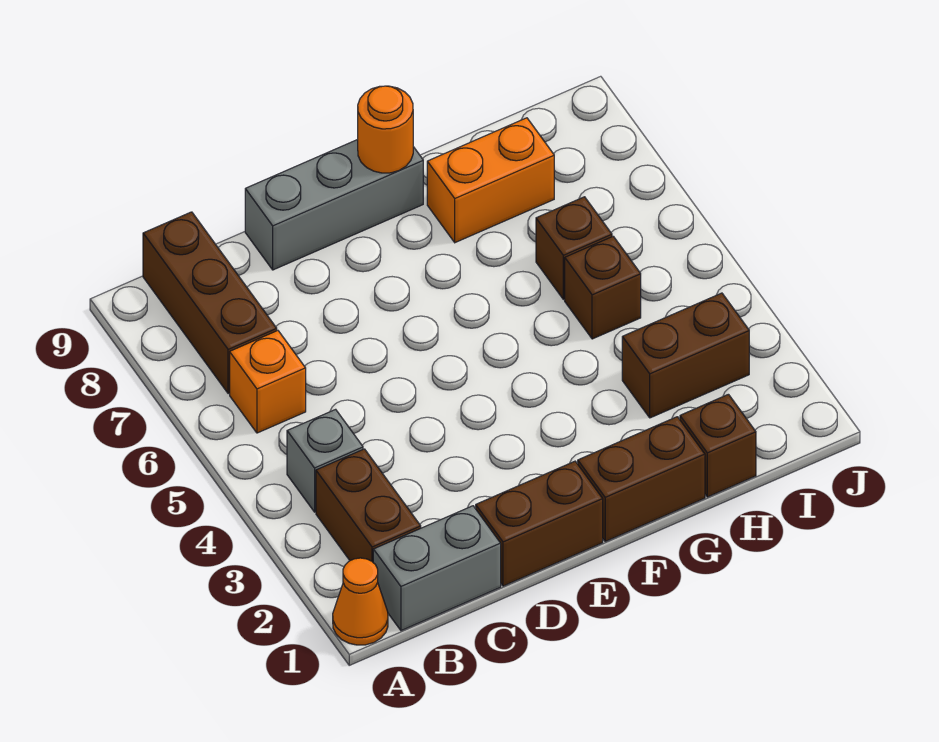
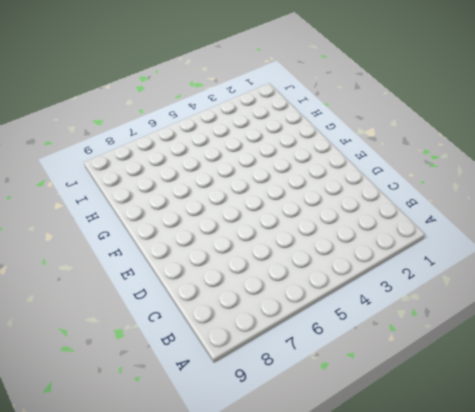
none -> orange 1x1 cone [333,558,388,645]
none -> grey 1x2 brick [373,506,501,631]
none -> brown 1x2 brick [316,449,421,562]

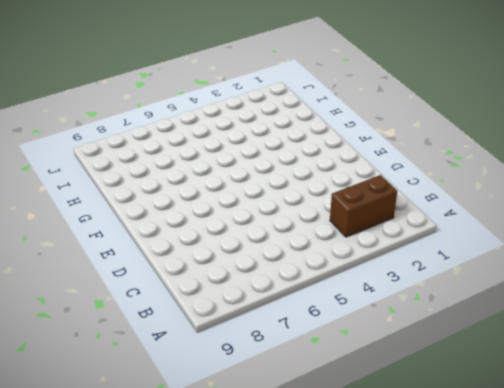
none -> orange 1x1 cone [333,558,388,645]
none -> grey 1x2 brick [373,506,501,631]
none -> grey 1x1 brick [287,409,363,512]

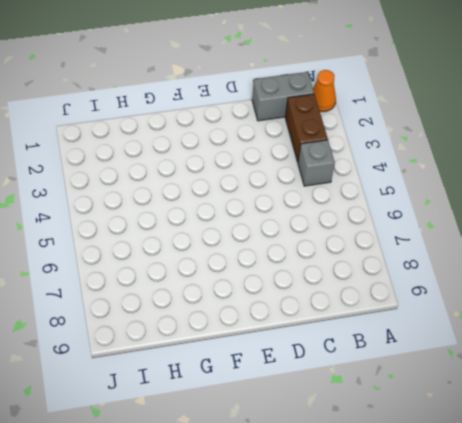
none -> orange 1x1 brick [230,331,306,433]
none -> brown 1x3 brick [143,212,277,394]
none -> brown 1x2 brick [476,461,603,586]

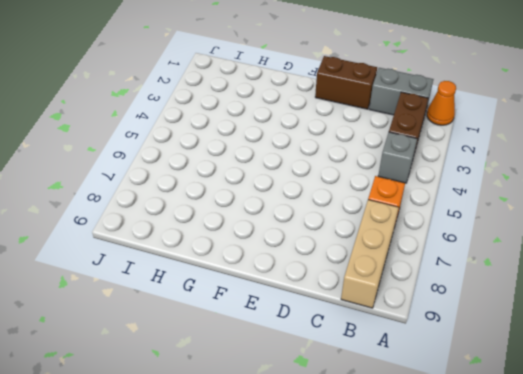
tan 1x3 brick [341,200,399,308] -> brown 1x3 brick [143,212,277,394]
none -> grey 1x3 brick [245,140,423,270]
none -> brown 1x2 brick [578,417,705,541]
none -> orange 1x2 brick [427,118,554,243]

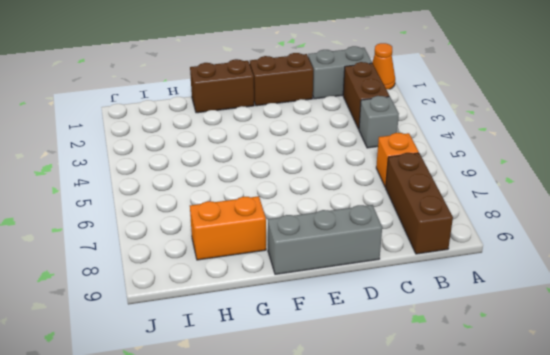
none -> brown 1x1 brick [680,394,756,497]
none -> brown 1x2 brick [622,293,749,418]
none -> brown 1x1 brick [565,236,641,339]

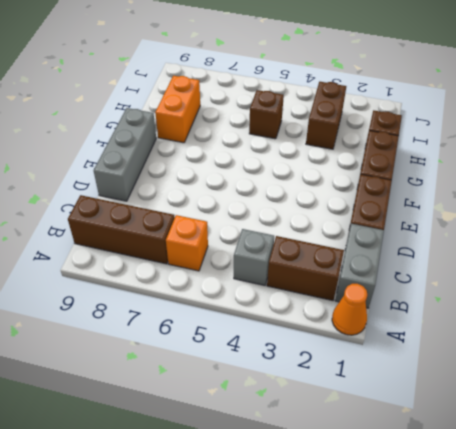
none -> brown 1x1 brick [536,197,612,299]
none -> orange 1x1 round brick [358,86,413,173]

